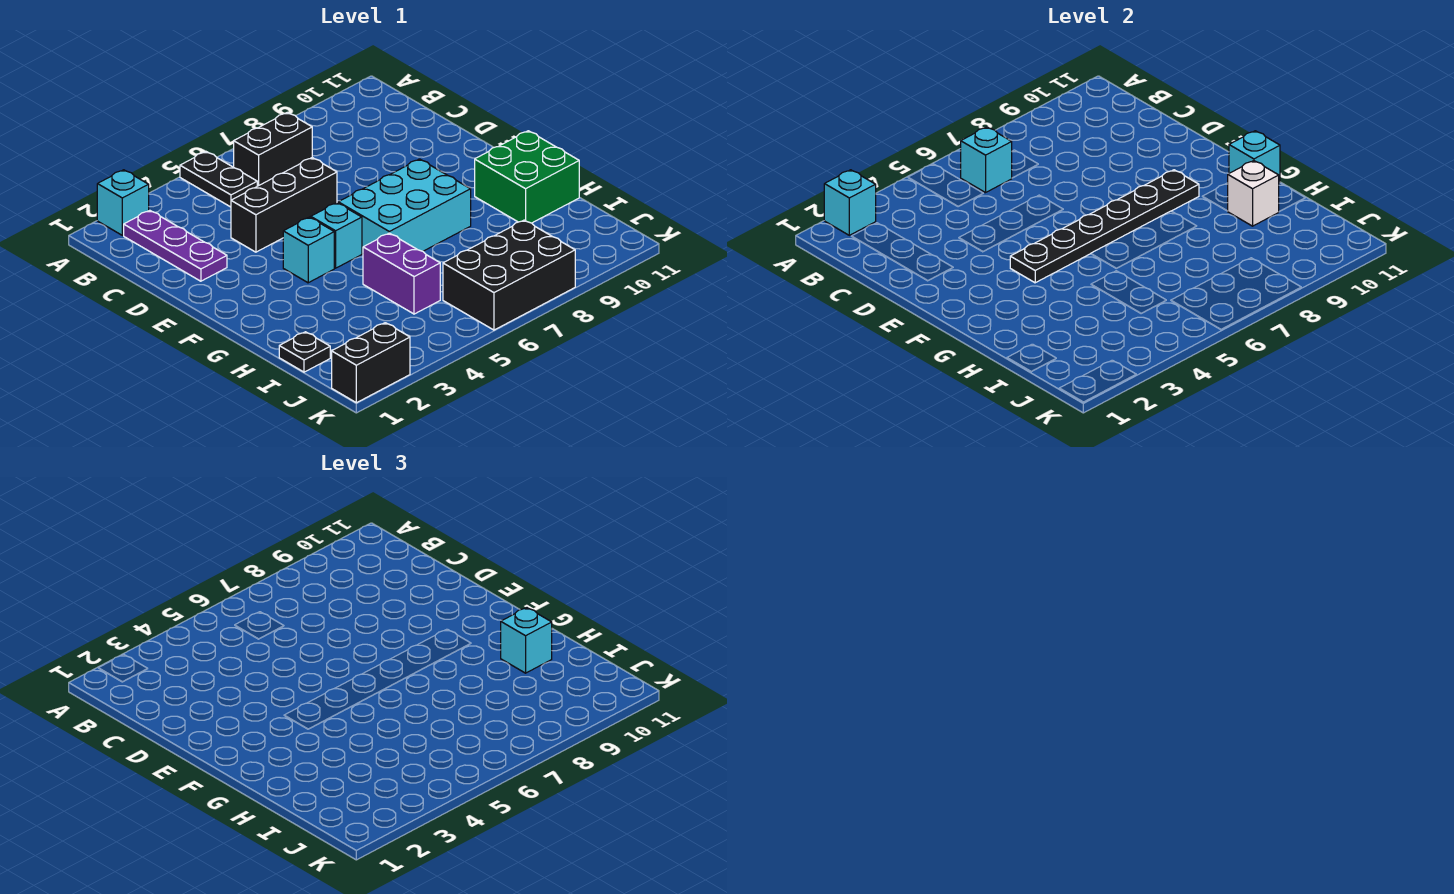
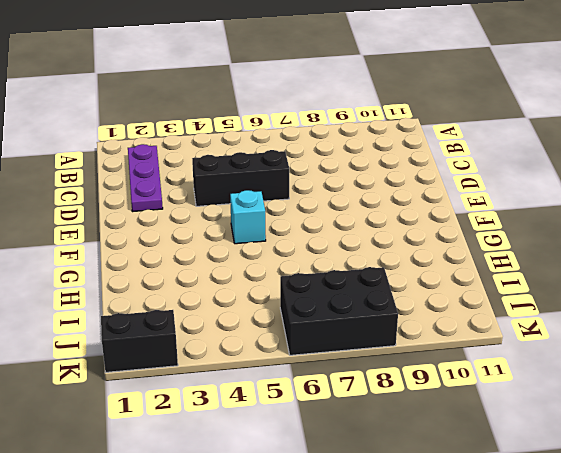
none -> cyan 1x1 brick [97,170,149,235]
none -> black 1x2 plate [180,152,257,207]
none -> black 1x2 brick [234,112,312,186]

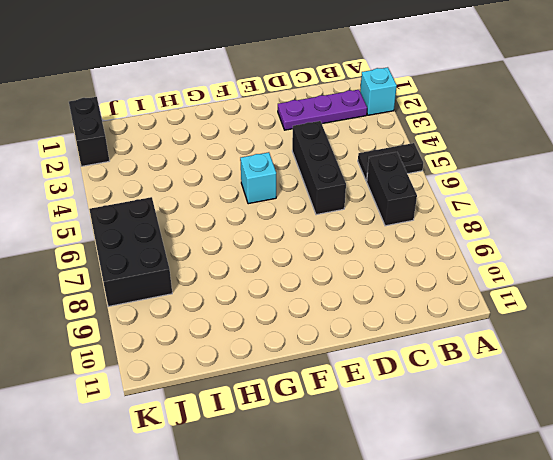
none -> cyan 1x1 brick [283,217,334,283]
none -> cyan 2x3 brick [338,159,471,253]
none -> green 2x2 brick [475,131,579,223]

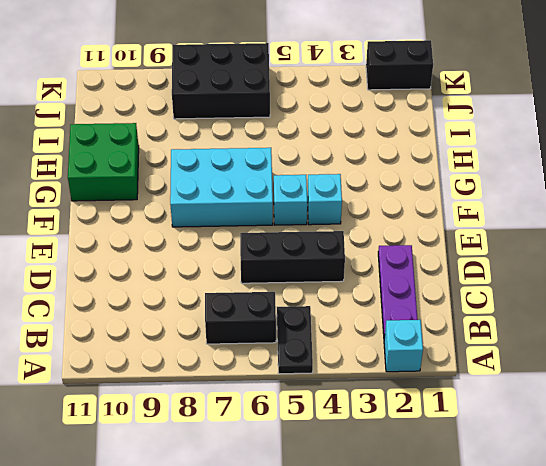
none -> purple 1x2 brick [363,233,440,314]
none -> black 1x1 plate [279,332,330,372]
none -> cyan 1x1 brick [824,170,876,235]

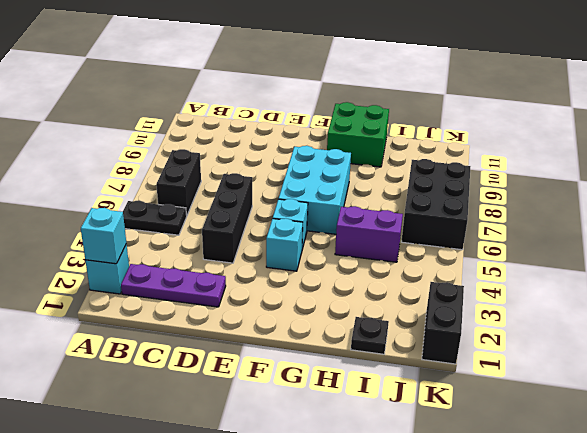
none -> cyan 1x1 brick [961,127,1012,193]
none -> black 1x6 plate [1010,170,1199,283]
none -> cyan 1x1 brick [1229,131,1280,183]

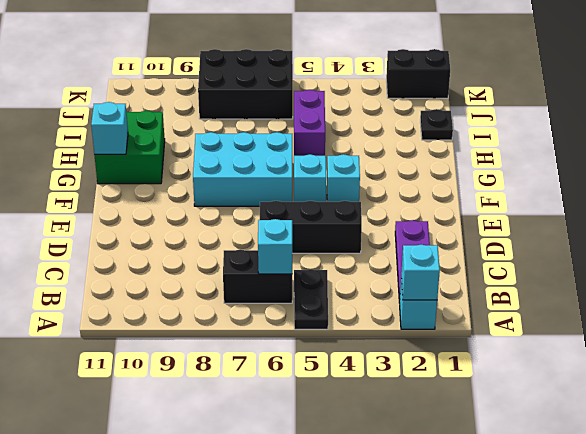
none -> black 1x6 plate [1010,170,1199,283]
none -> white 1x1 brick [1228,161,1279,226]
none -> cyan 1x1 brick [501,608,552,673]

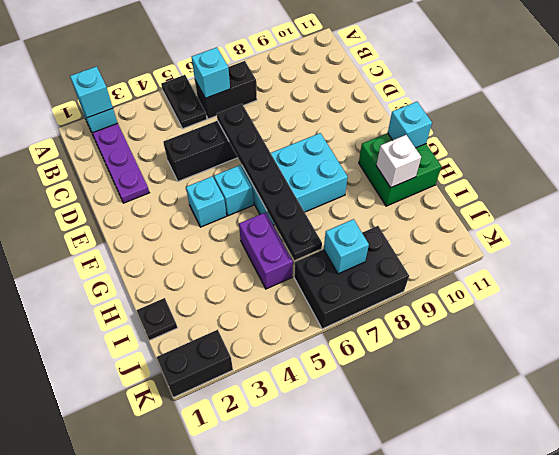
black 1x6 plate [217,104,322,260] -> black 1x6 plate turned to [1010,170,1199,283]
cyan 1x1 brick [324,219,369,274] -> cyan 1x1 brick moved to [501,608,552,673]

